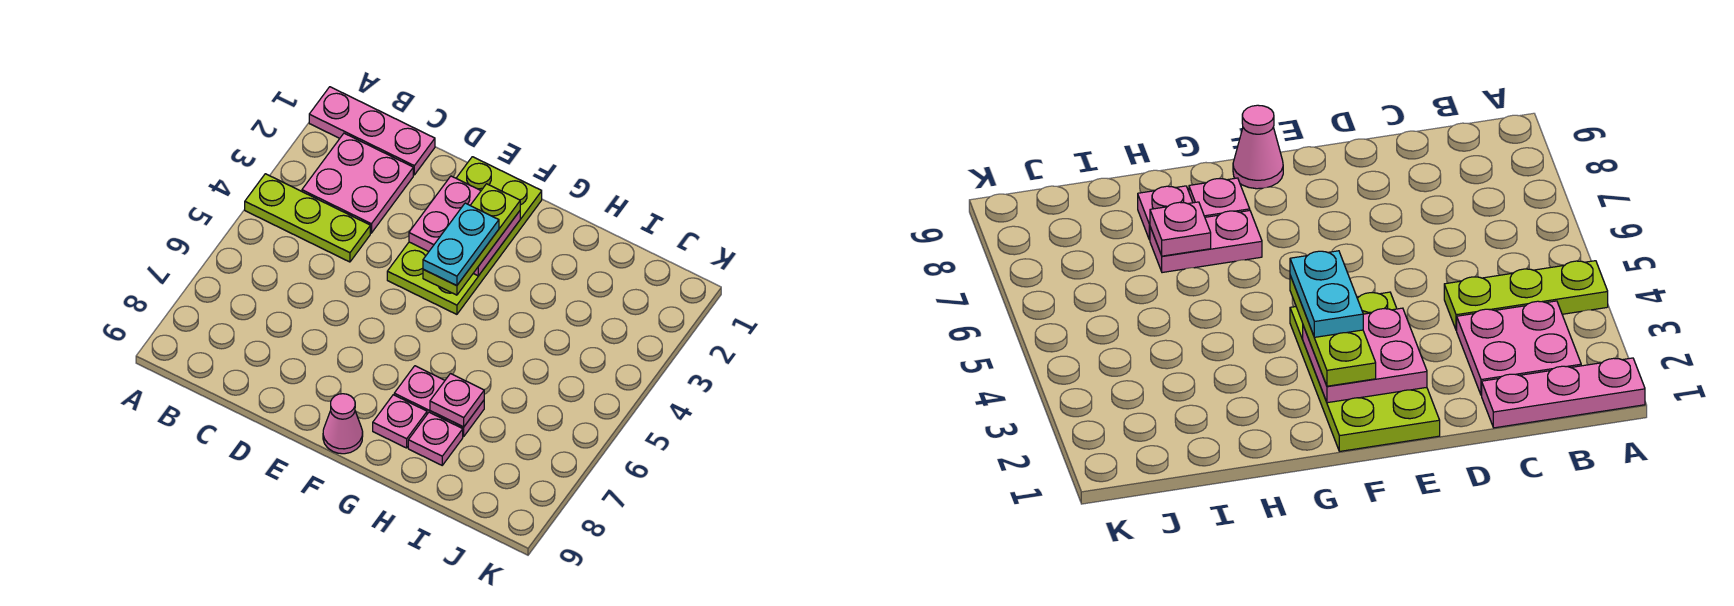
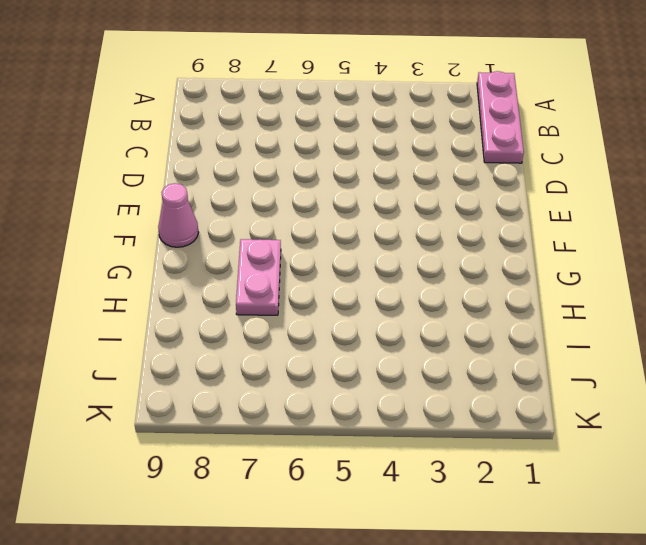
none -> lime 1x3 plate [245,174,370,262]
none -> pink 2x2 plate [302,133,413,233]
none -> lime 2x4 plate [387,157,542,314]

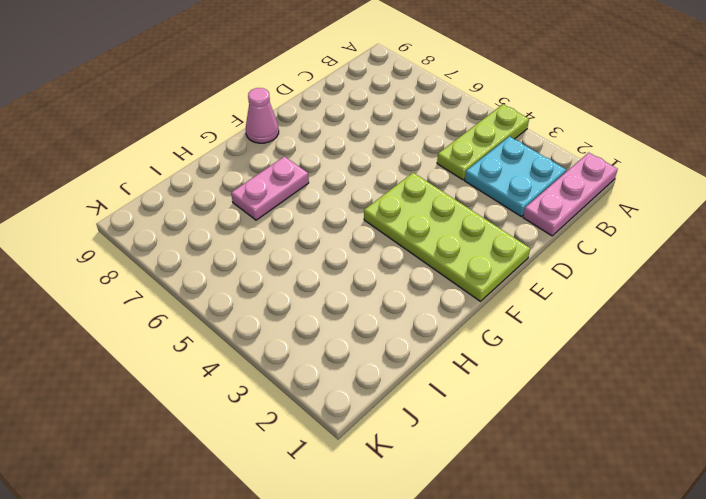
cyan 2x2 plate [465,137,566,216] -> pink 2x2 plate [302,133,413,233]
none -> pink 1x1 plate [373,395,427,448]
none -> pink 1x1 plate [408,412,463,465]
none -> pink 2x2 plate [409,176,520,276]

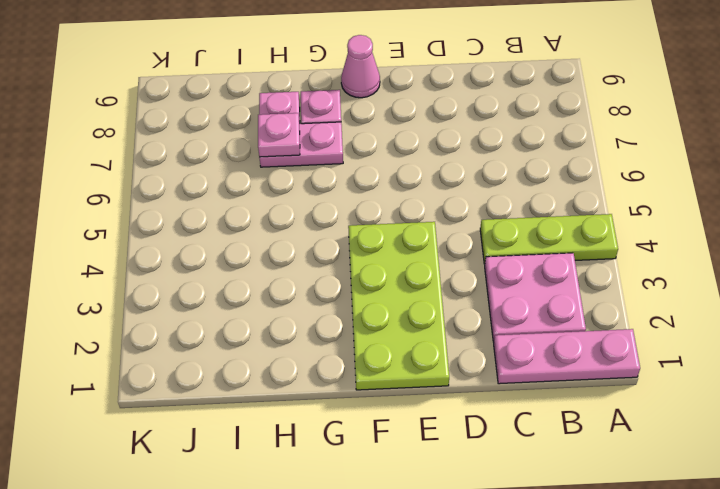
none -> pink 2x2 plate [409,176,520,276]
none -> lime 1x3 plate [423,184,520,295]
none -> cyan 1x2 plate [423,203,499,286]

